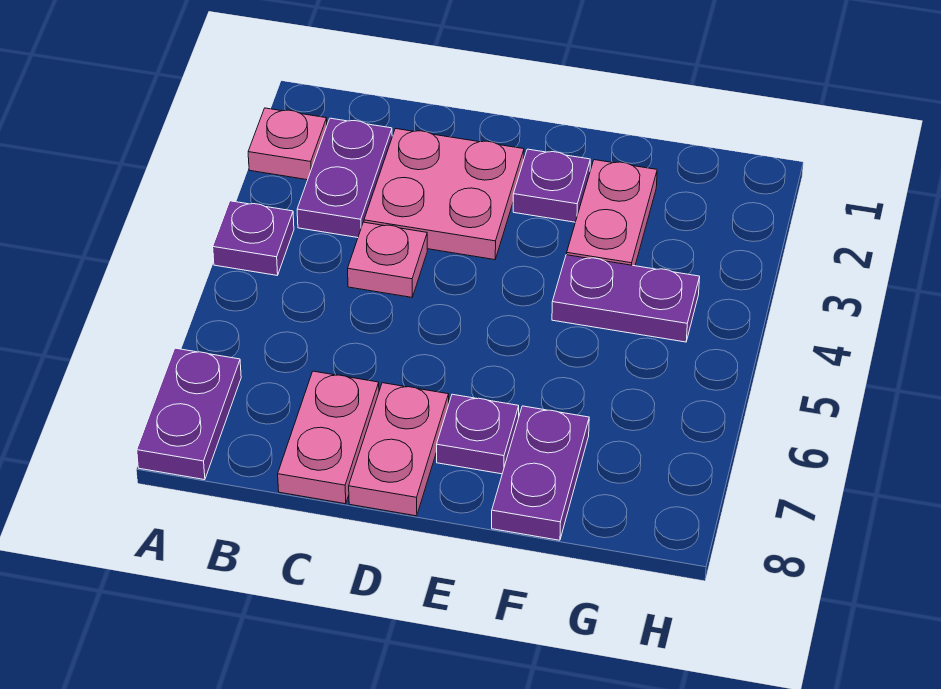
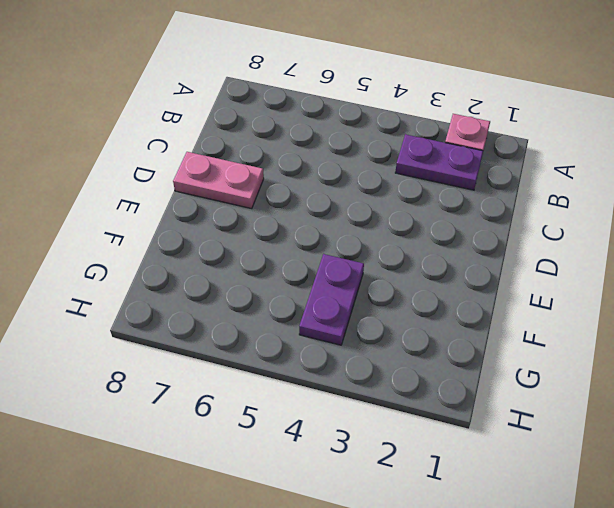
none -> purple 1x1 plate [213,201,294,275]
none -> purple 1x2 plate [137,348,241,480]
none -> pink 2x2 plate [364,129,524,260]

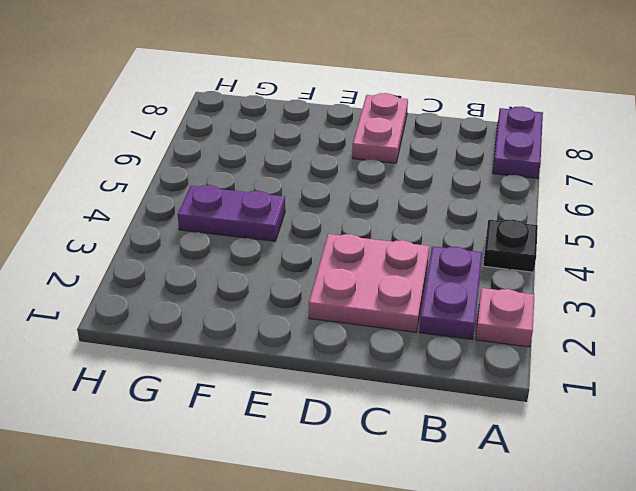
black 1x1 plate [483,219,538,272] -> purple 1x1 plate [213,201,294,275]
none -> pink 1x1 plate [348,222,427,297]
none -> pink 1x2 plate [278,371,379,504]
none -> purple 1x1 plate [513,149,590,222]

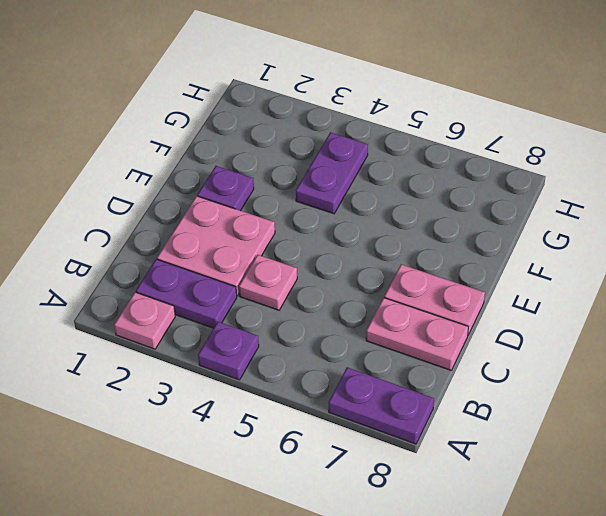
none -> purple 1x1 plate [437,394,519,474]
none -> pink 1x2 plate [567,160,657,266]
none -> purple 1x2 plate [492,406,589,540]

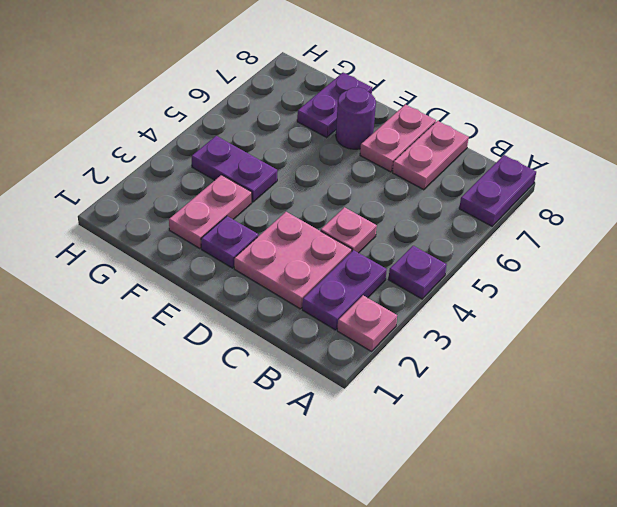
purple 1x1 round brick [336,87,376,149] -> purple 1x1 plate [437,394,519,474]

